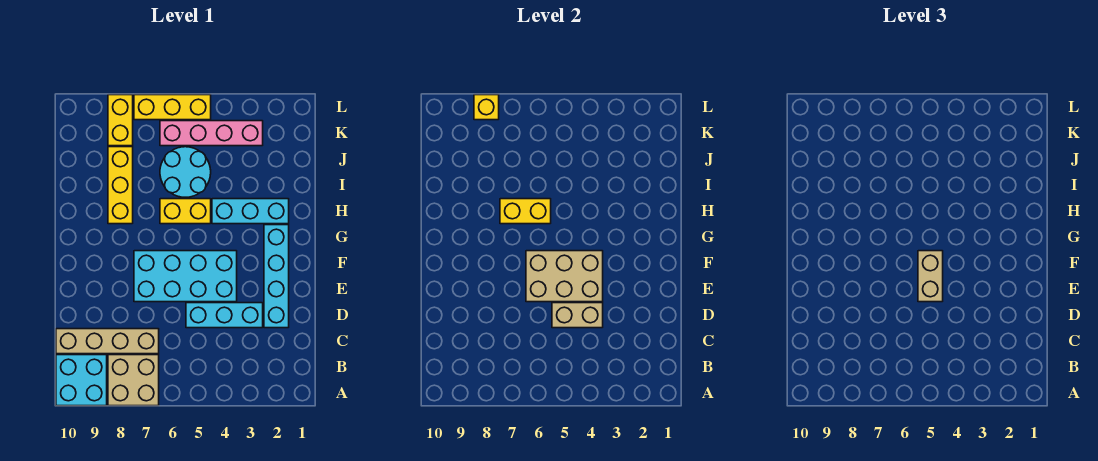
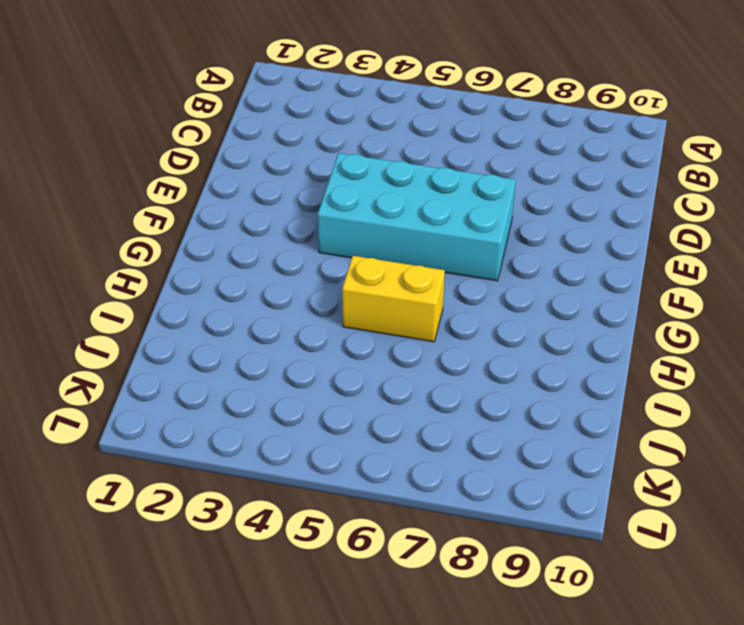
none -> tan 2x2 brick [108,355,159,406]
none -> cyan 2x2 brick [56,355,107,406]
none -> tan 1x4 brick [56,329,159,354]

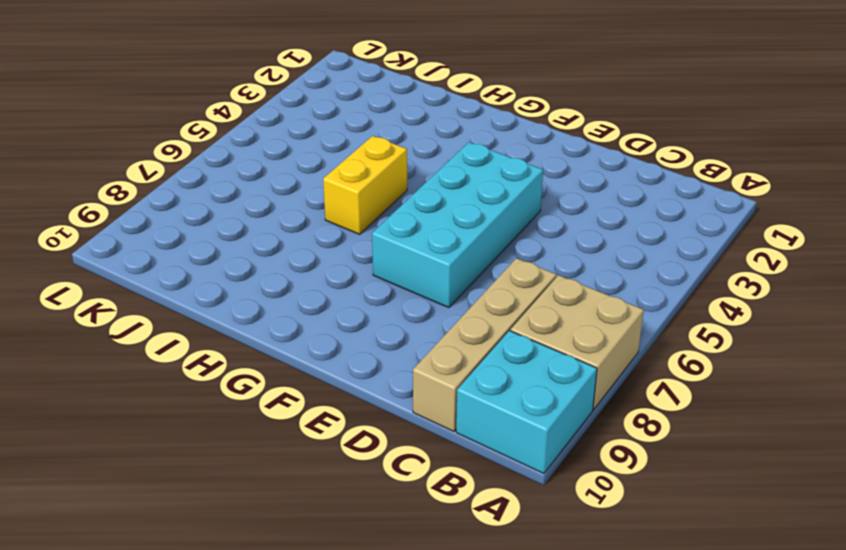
none -> cyan 1x4 brick [264,225,289,328]
none -> cyan 1x3 brick [186,303,263,328]
none -> cyan 1x3 brick [212,199,289,224]

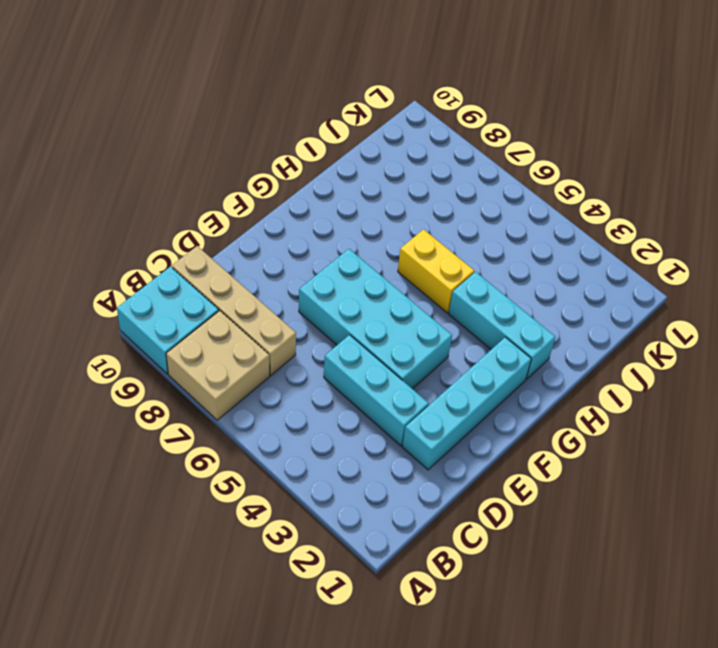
none -> yellow 1x3 brick [108,147,133,224]
none -> cyan 2x2 round brick [160,147,211,197]
none -> pink 1x4 brick [160,121,263,146]

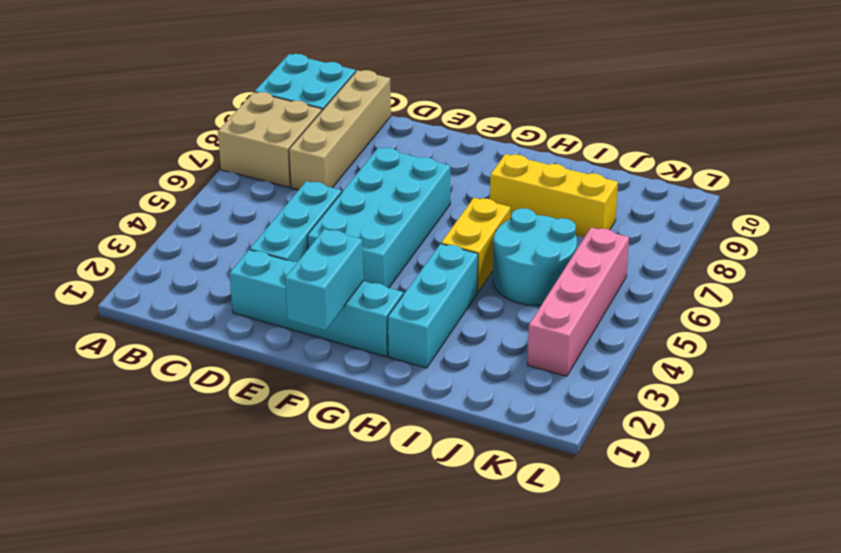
cyan 1x2 brick [285,229,363,330] -> none
none -> yellow 1x2 brick [108,95,133,146]
none -> yellow 1x3 brick [134,95,211,120]
none -> tan 1x2 brick [552,303,603,328]

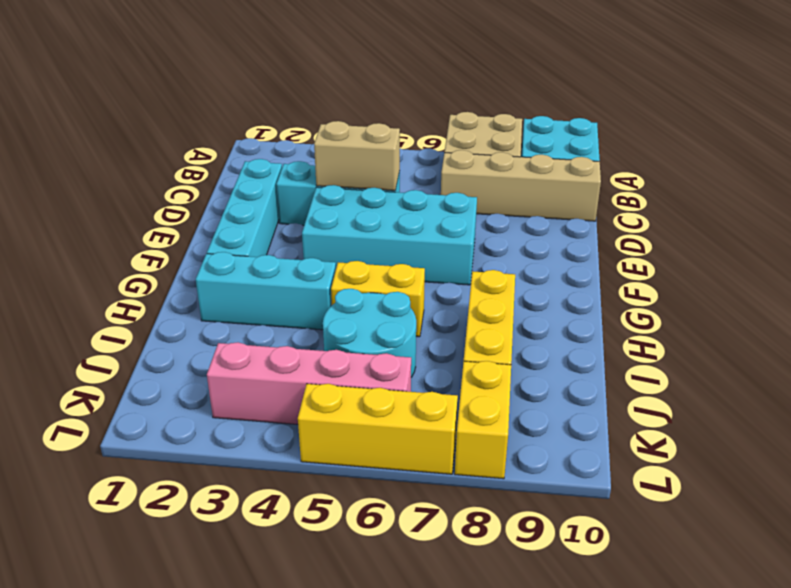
none -> tan 2x3 brick [526,251,603,302]
none -> yellow 1x2 brick [500,199,551,224]
none -> yellow 1x1 brick [474,95,499,120]

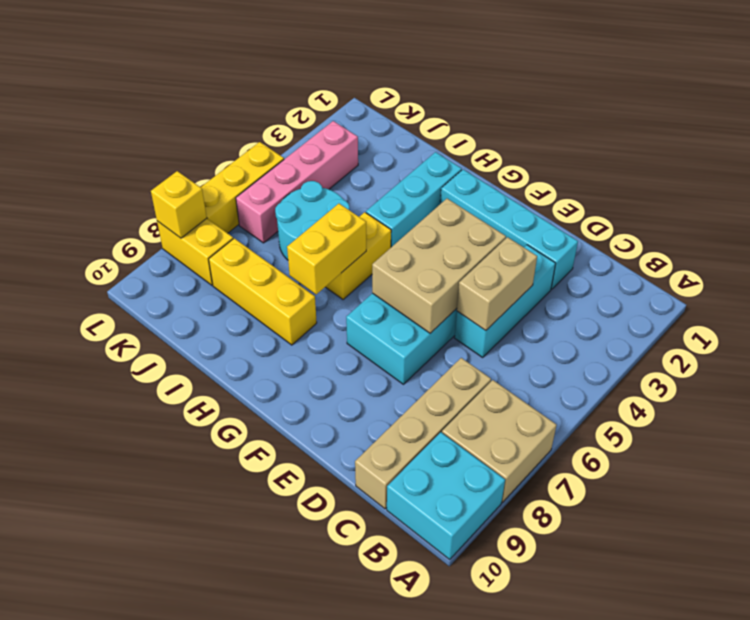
none -> tan 1x2 brick [918,251,943,302]

